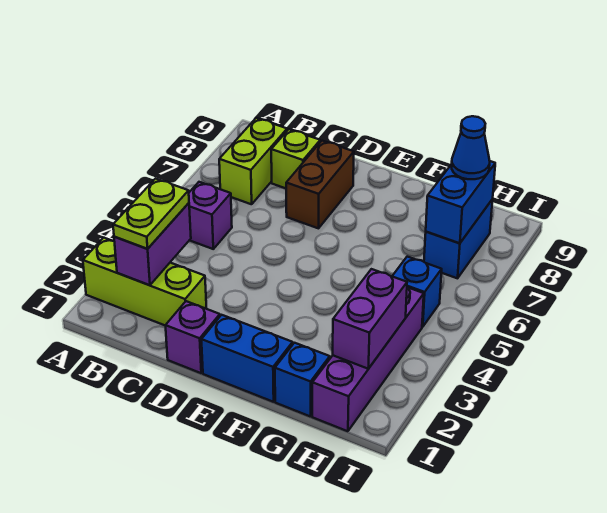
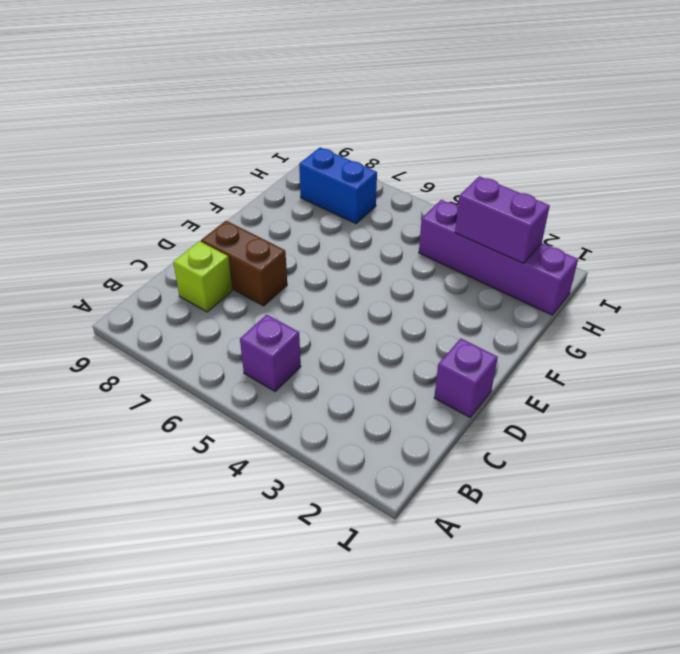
none -> lime 1x3 brick [83,238,207,326]
none -> lime 1x2 brick [219,118,287,204]
none -> blue 1x2 brick [201,315,293,402]

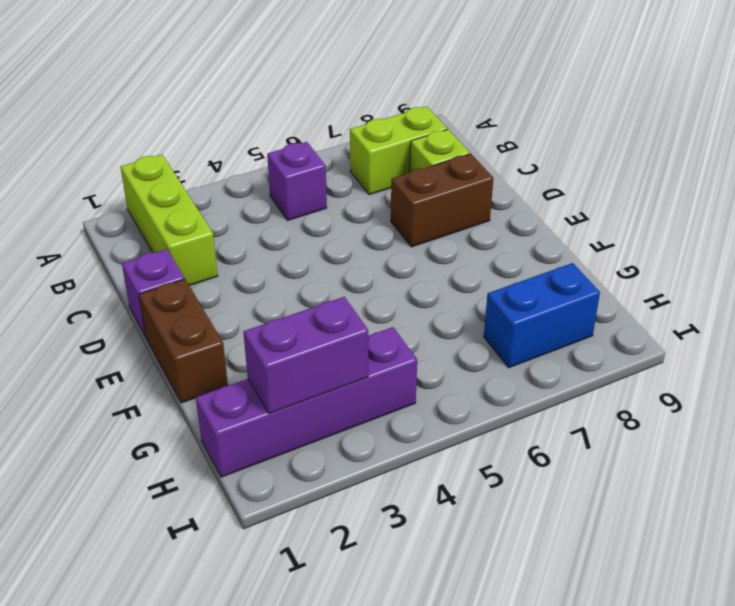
brown 1x2 brick [139,279,228,403] -> blue 1x2 brick [201,315,293,402]
none -> blue 1x1 brick [275,343,330,417]
none -> blue 1x1 brick [392,257,442,327]
none -> purple 1x2 brick [114,203,191,285]

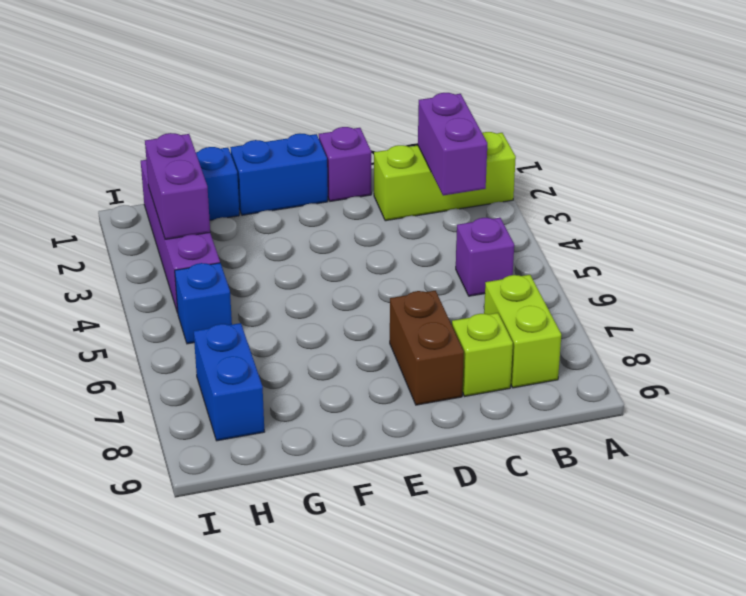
none -> blue 1x2 brick [426,161,495,243]
none -> lime 1x2 plate [113,178,189,249]
none -> blue 1x1 cone [452,116,490,179]

